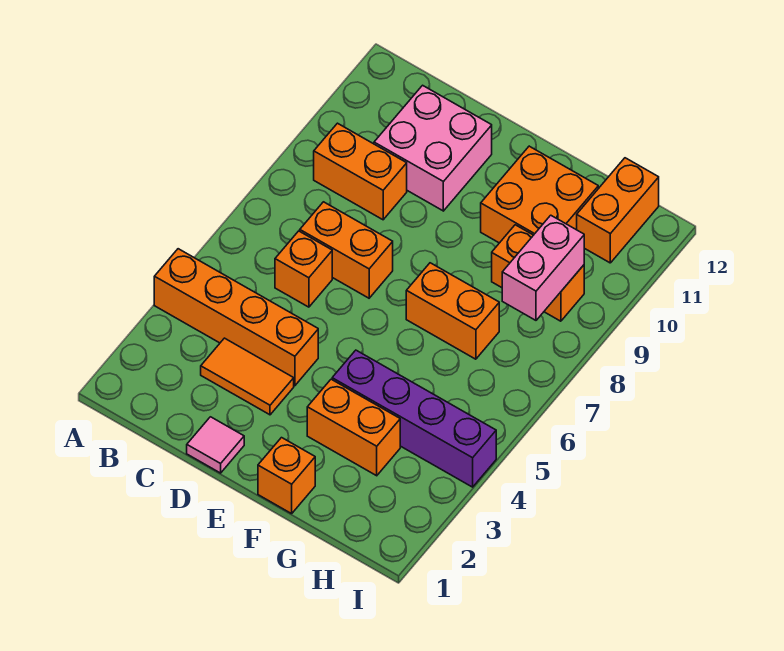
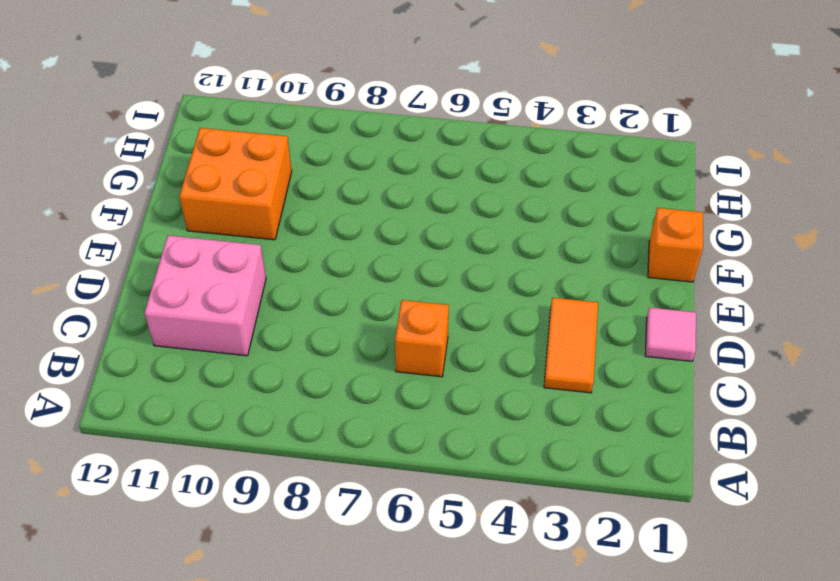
none -> orange 1x4 brick [154,249,318,386]
none -> orange 1x2 brick [314,123,407,220]
none -> orange 1x2 brick [300,202,393,298]

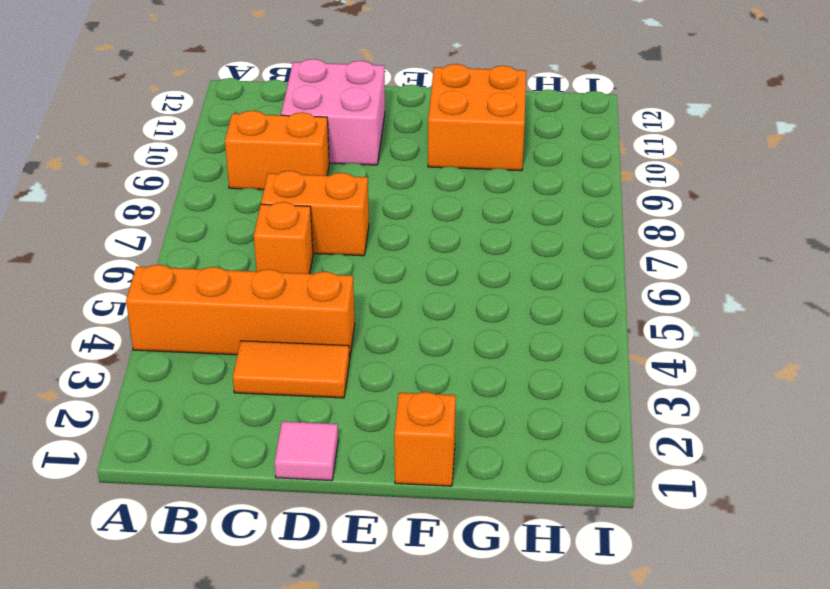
none -> orange 1x2 brick [307,379,400,476]
none -> purple 1x4 brick [332,350,496,487]
none -> orange 1x2 brick [406,263,499,359]

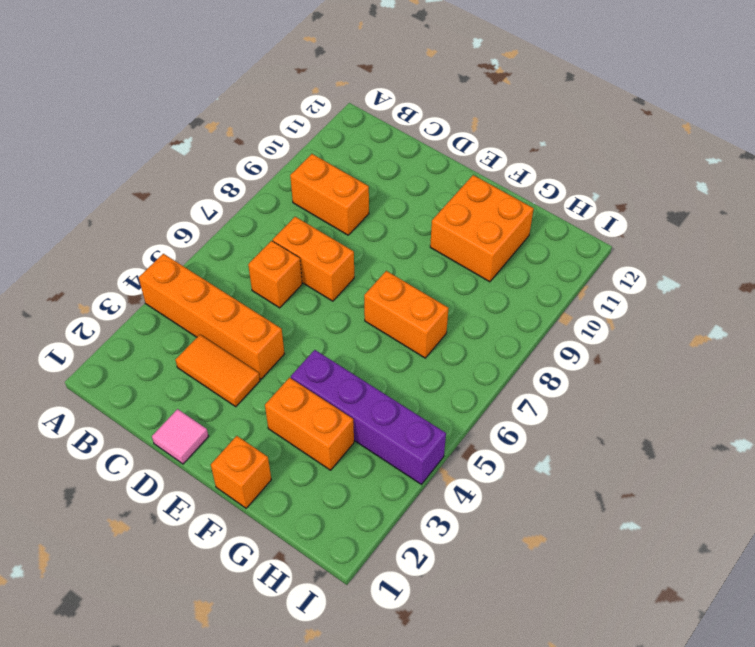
none -> pink 2x2 brick [374,85,492,211]
none -> orange 1x2 brick [492,225,584,321]
none -> orange 1x2 brick [577,158,659,263]

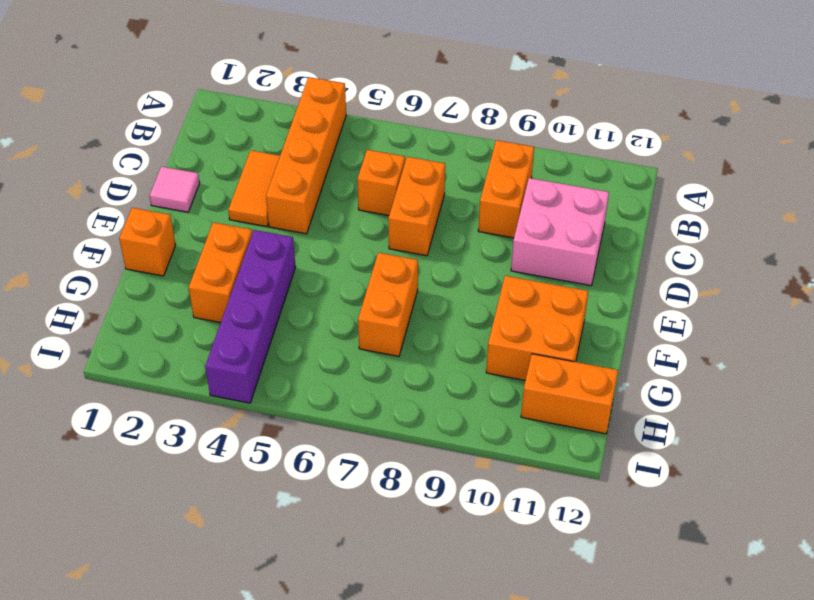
none -> orange 1x2 brick [492,225,584,321]
none -> pink 1x2 brick [502,215,584,320]

